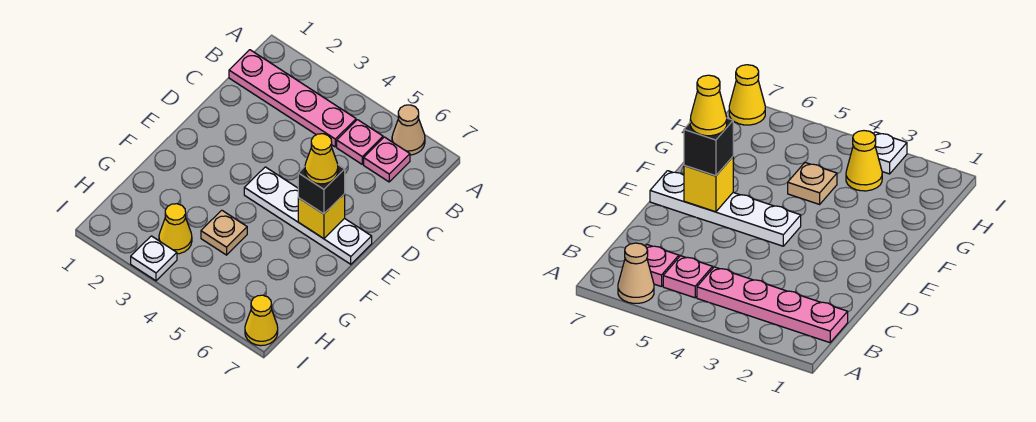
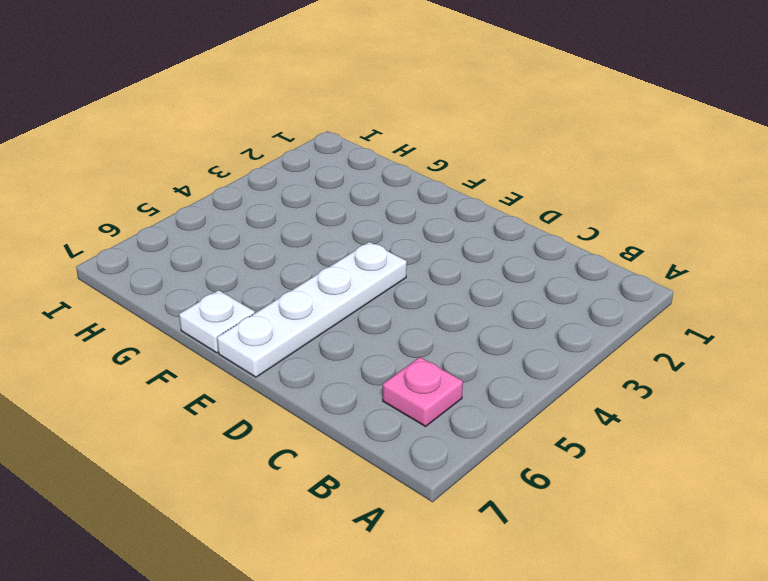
white 1x1 plate [179,290,255,353] -> white 1x1 plate moved to [131,236,177,281]
none -> tan 1x1 cone [392,105,425,155]
none -> pink 1x4 plate [229,50,356,147]
none -> pink 1x1 plate [337,120,383,164]

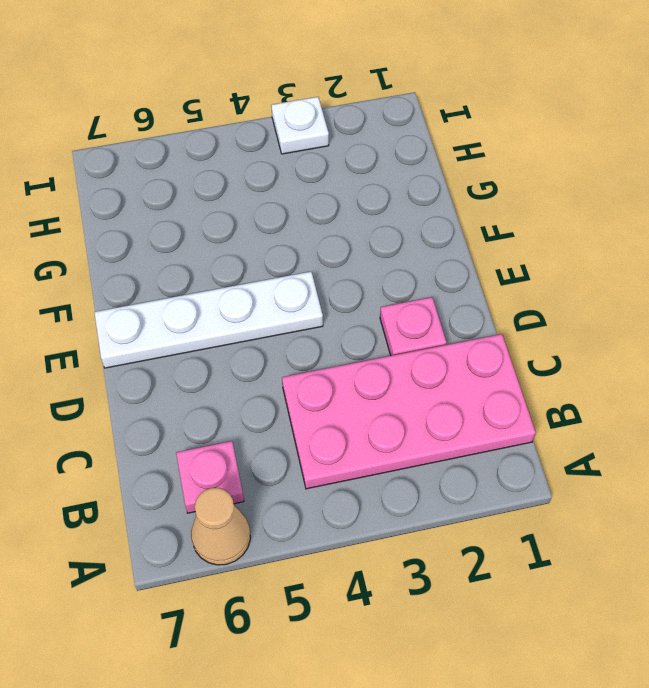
pink 2x4 plate [282,334,536,489] -> pink 1x4 plate [229,50,356,147]
pink 1x1 plate [380,297,447,356] -> pink 1x1 plate moved to [337,120,383,164]
none -> tan 1x1 plate [201,210,247,255]
none -> yellow 1x1 cone [159,204,192,254]
none -> yellow 1x1 cone [245,295,278,346]

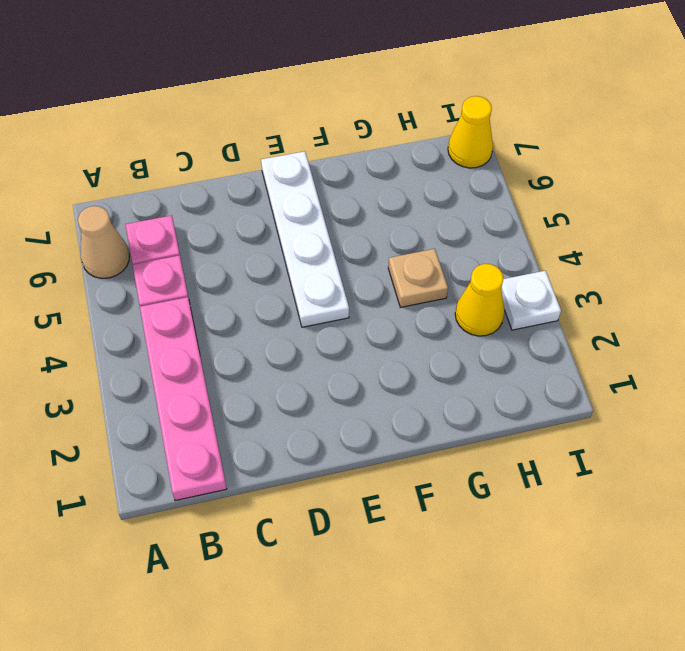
none -> yellow 1x1 brick [298,194,345,239]
none -> black 1x1 brick [298,165,345,214]
none -> yellow 1x1 cone [305,134,338,184]

